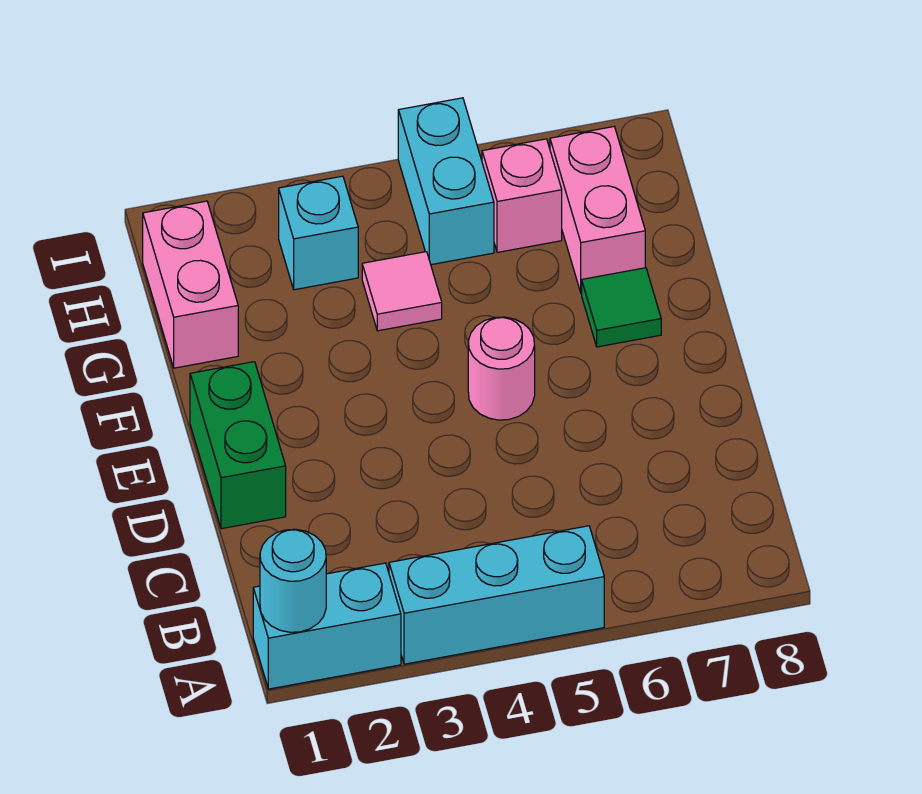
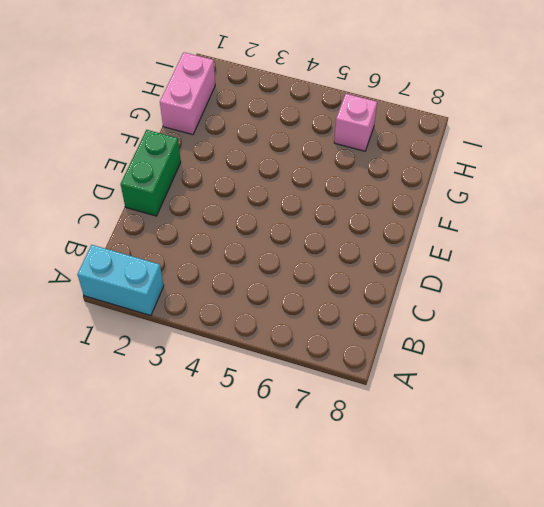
none -> cyan 1x3 brick [389,526,604,664]
none -> pink 1x1 round brick [468,317,535,420]
none -> green 1x1 tile [582,268,661,347]

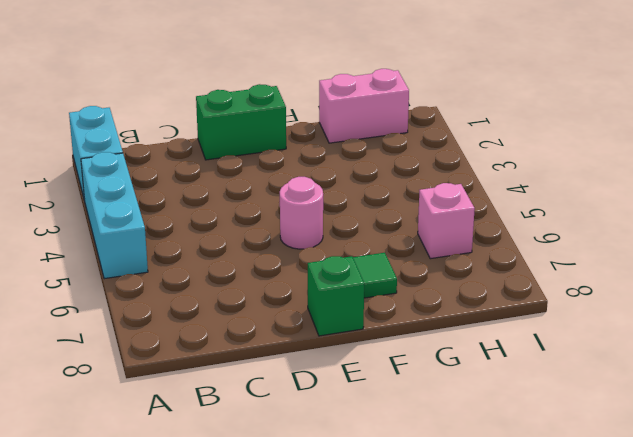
green 1x1 brick [308,256,364,336] -> none
none -> pink 1x1 tile [362,252,442,331]
none -> pink 1x2 brick [550,127,645,293]
none -> cyan 1x1 brick [279,176,358,290]

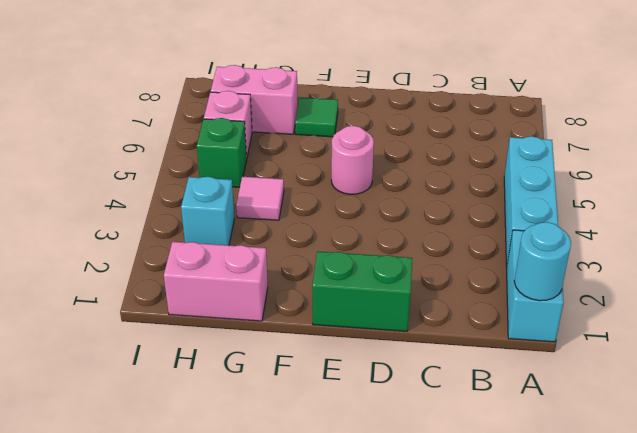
green 1x1 brick [197,118,247,187] -> cyan 1x2 brick [398,98,494,265]

